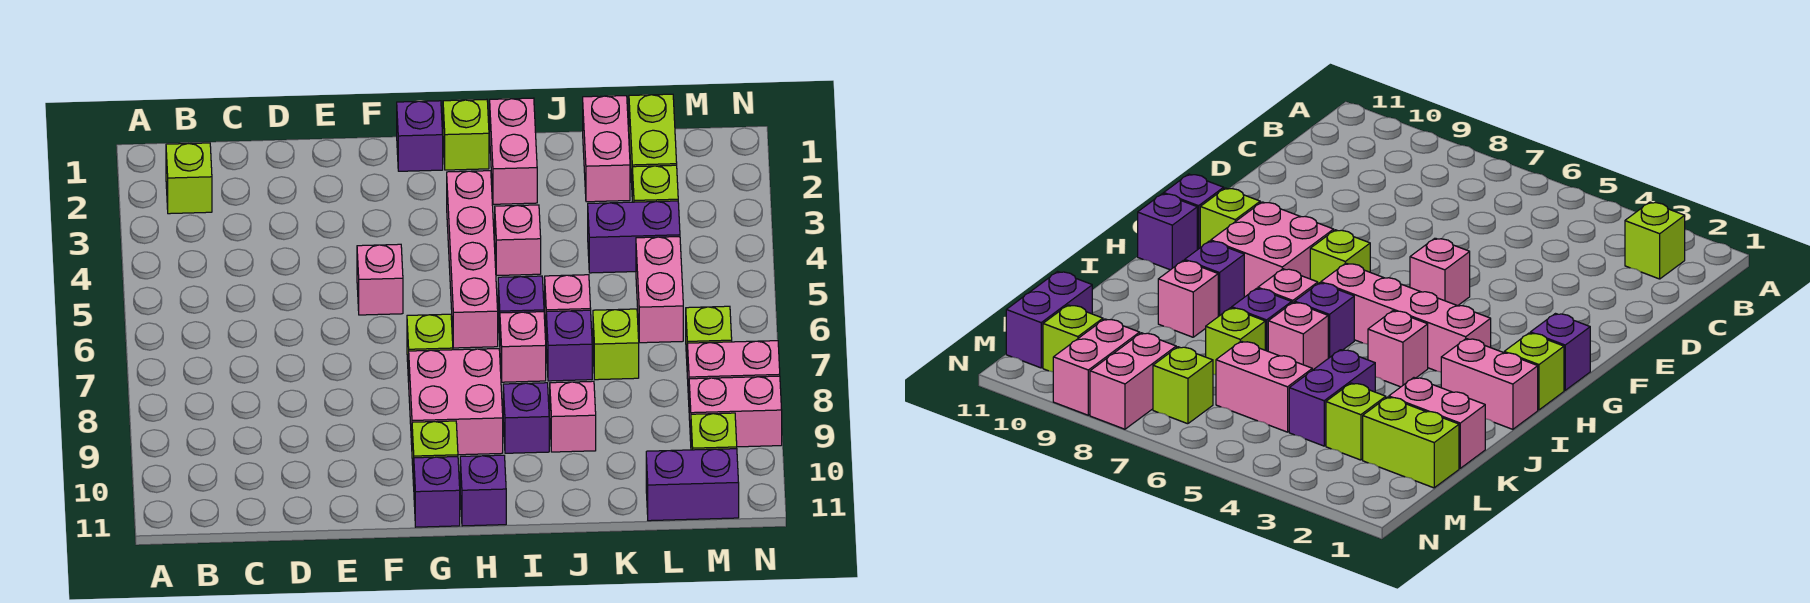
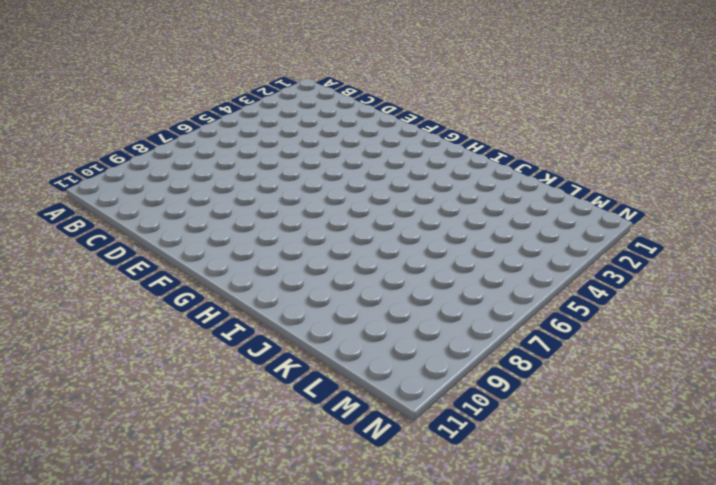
none -> lime 1x1 brick [166,143,212,214]
none -> pink 1x1 brick [357,244,403,315]
none -> purple 1x1 brick [397,101,443,171]

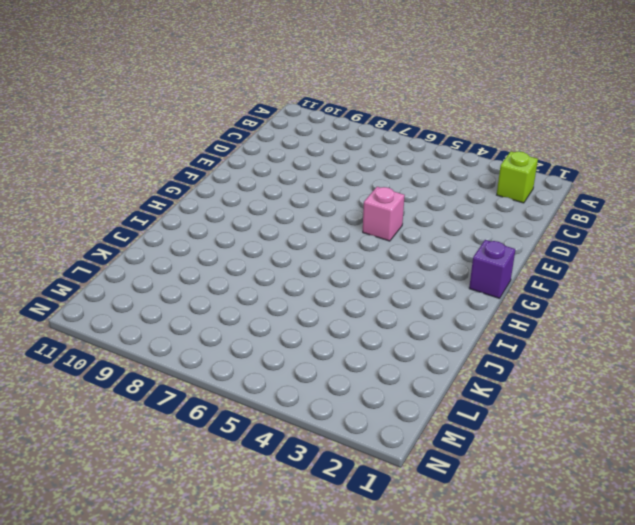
none -> lime 1x1 brick [407,314,453,382]
none -> pink 2x2 brick [409,349,503,455]
none -> lime 1x1 brick [412,421,458,486]

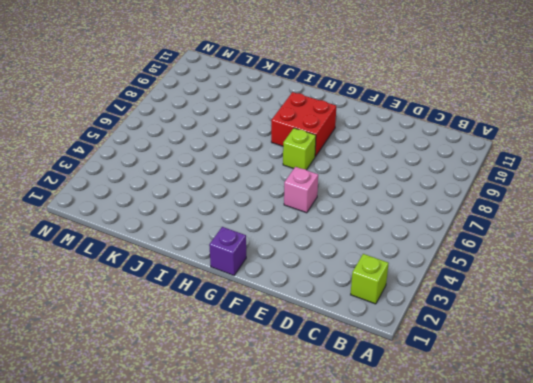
red 2x2 brick [271,92,336,157] -> pink 2x2 brick [409,349,503,455]
none -> lime 1x1 brick [412,421,458,486]
none -> purple 1x1 brick [414,457,460,527]
none -> lime 1x1 brick [443,99,489,170]

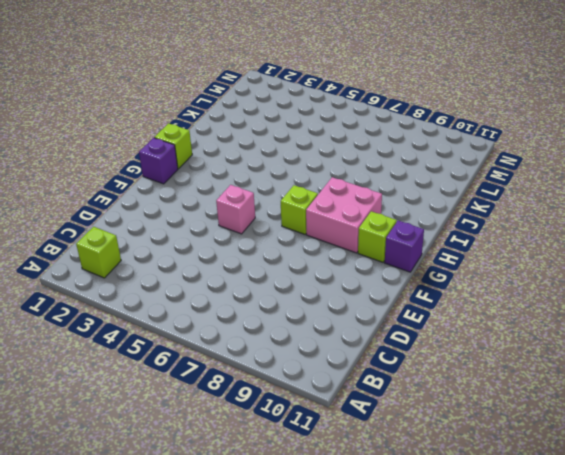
none -> pink 1x4 brick [447,171,498,348]
none -> purple 1x1 brick [460,455,506,526]
none -> pink 1x2 brick [490,98,537,204]

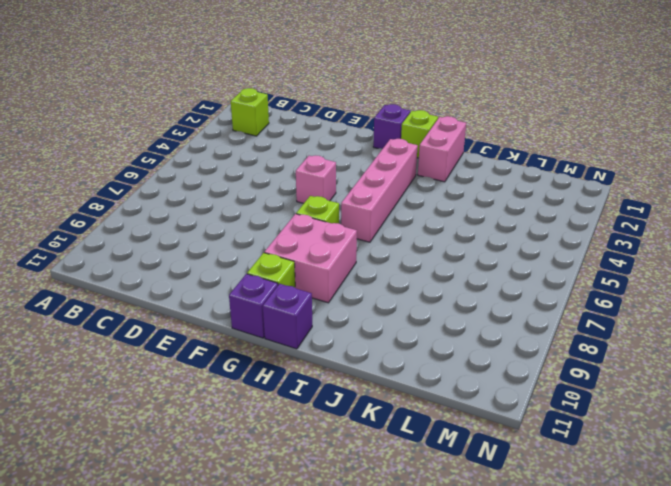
none -> pink 1x1 brick [495,205,541,275]
none -> purple 1x1 brick [498,276,544,340]
none -> pink 1x1 brick [500,312,546,382]

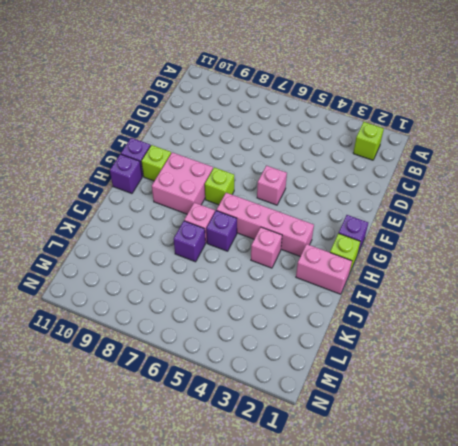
none -> purple 1x1 brick [503,383,549,453]
none -> pink 1x1 brick [545,275,591,329]
none -> pink 1x1 brick [550,381,596,452]

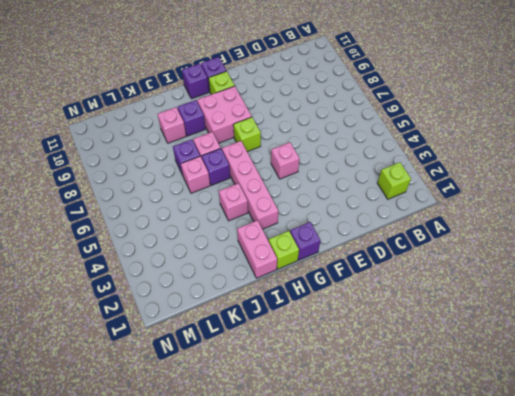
none -> pink 1x2 brick [583,96,630,202]
none -> purple 1x2 brick [588,201,680,273]
none -> lime 1x1 brick [593,309,639,380]

